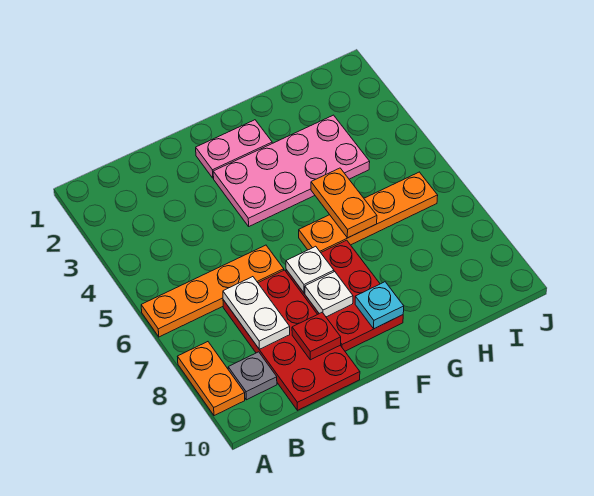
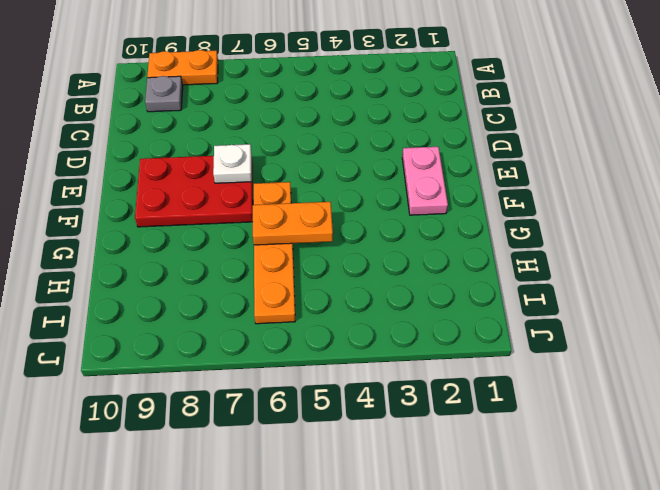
none -> orange 1x4 plate [141,245,284,337]
none -> red 2x4 plate [223,270,360,410]
none -> pink 2x4 plate [213,115,370,226]

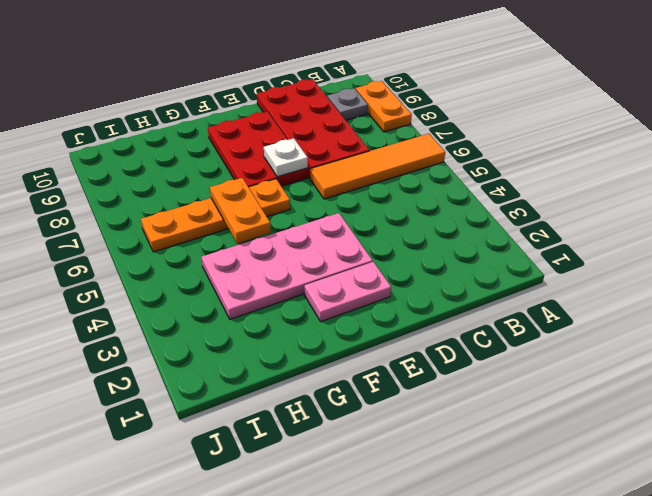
orange 1x4 tile [310,134,445,199] -> orange 1x4 plate [141,245,284,337]
none -> white 1x2 plate [223,277,290,349]
none -> red 1x1 plate [292,312,341,360]
none -> white 1x1 plate [305,272,353,317]

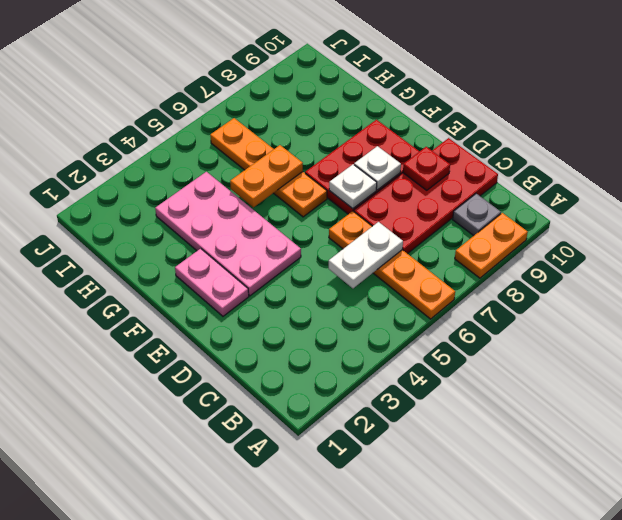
white 1x2 plate [329,222,403,288] -> white 1x2 plate moved to [223,277,290,349]
none -> cyan 1x1 plate [355,282,404,329]

